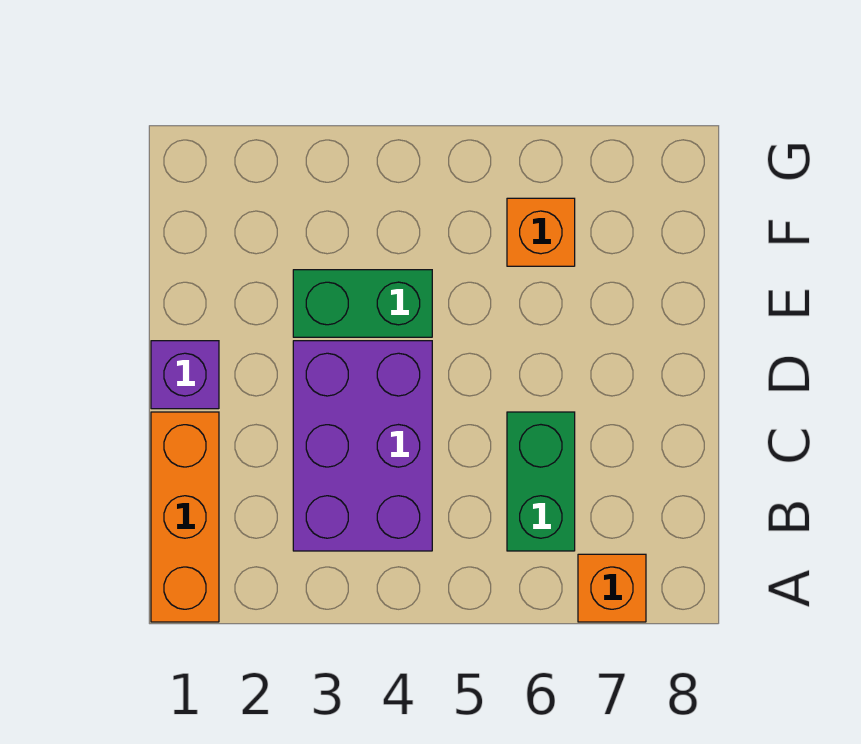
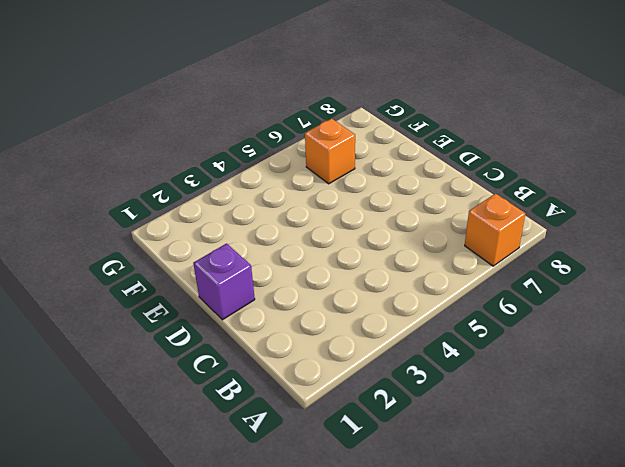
none -> orange 1x3 brick [151,412,219,622]
none -> purple 2x3 brick [293,341,432,551]

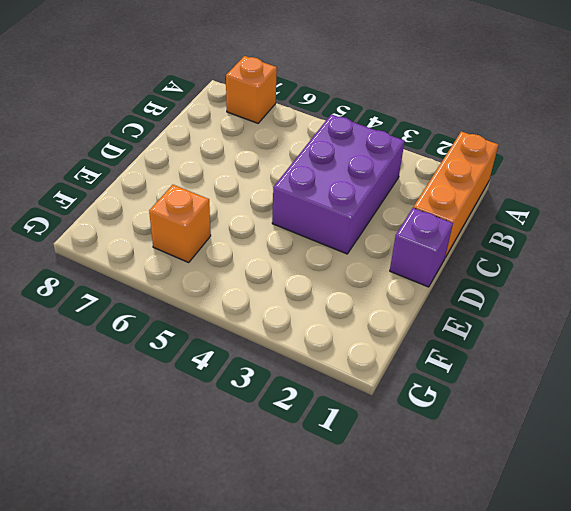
none -> green 1x2 brick [507,412,575,551]
none -> green 1x2 brick [293,270,432,337]

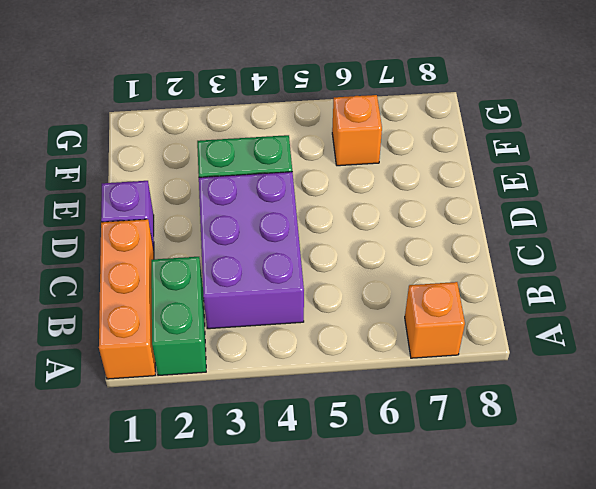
green 1x2 brick [151,257,206,375] -> green 1x2 brick moved to [507,412,575,551]

